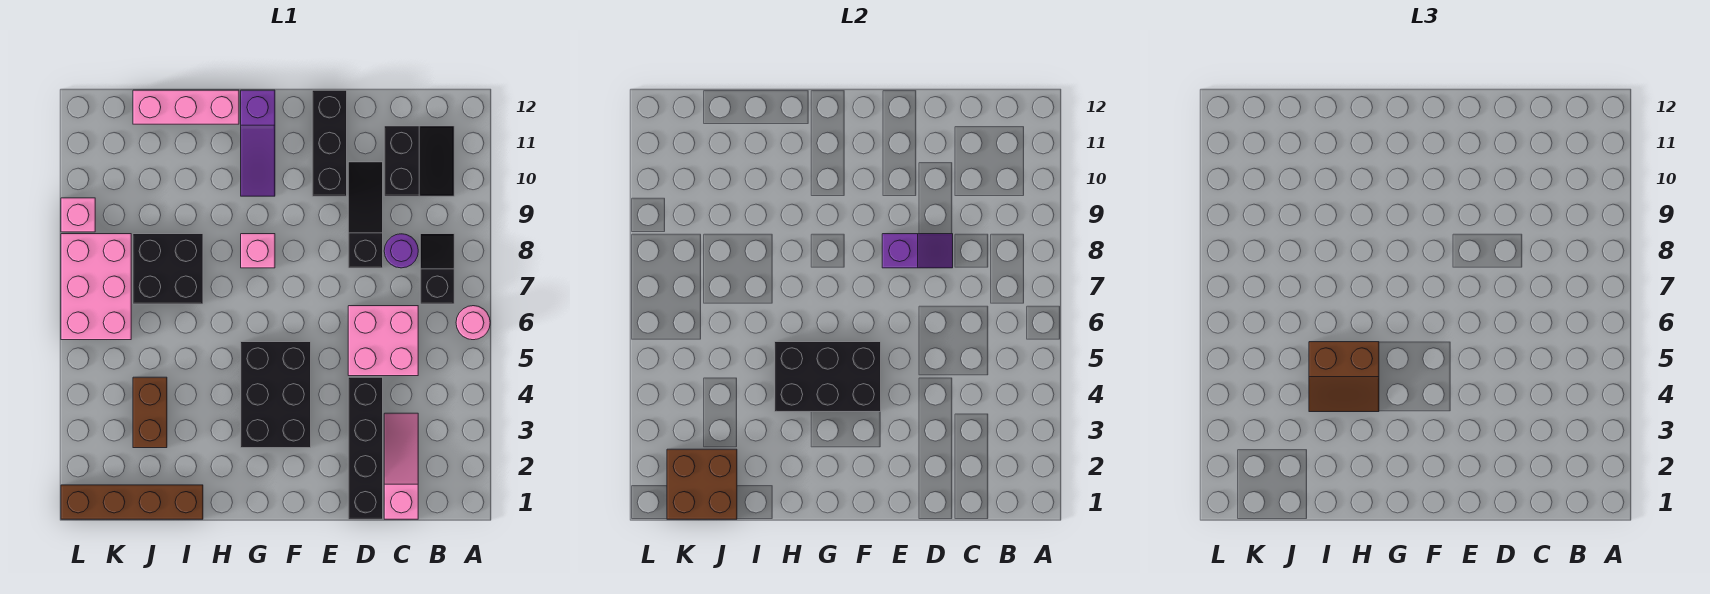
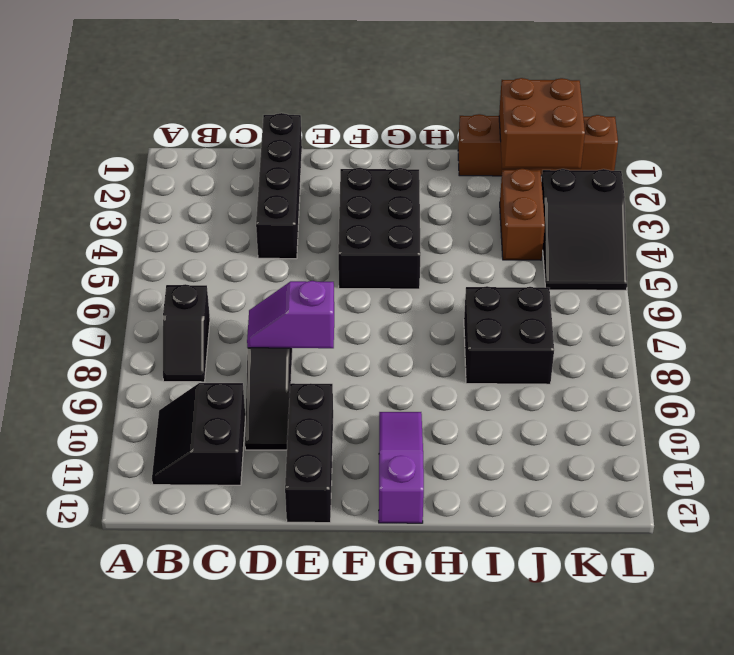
black 2x3 slope [542,169,627,290] -> none
none -> pink 1x1 round brick [456,306,490,340]
none -> pink 1x3 slope [384,413,418,519]
none -> pink 2x2 brick [348,306,418,376]

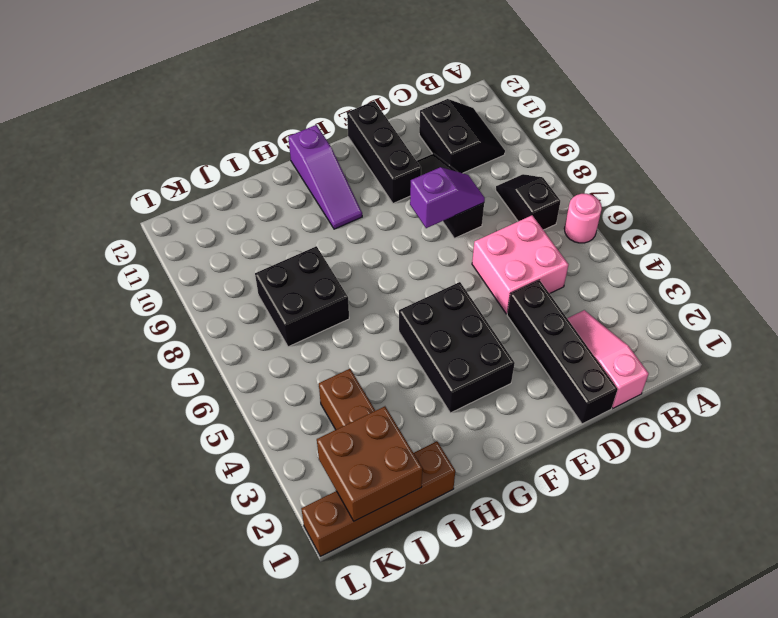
none -> purple 1x1 round brick [384,234,418,268]
none -> pink 1x1 brick [241,234,275,268]
none -> pink 1x3 brick [133,90,239,124]

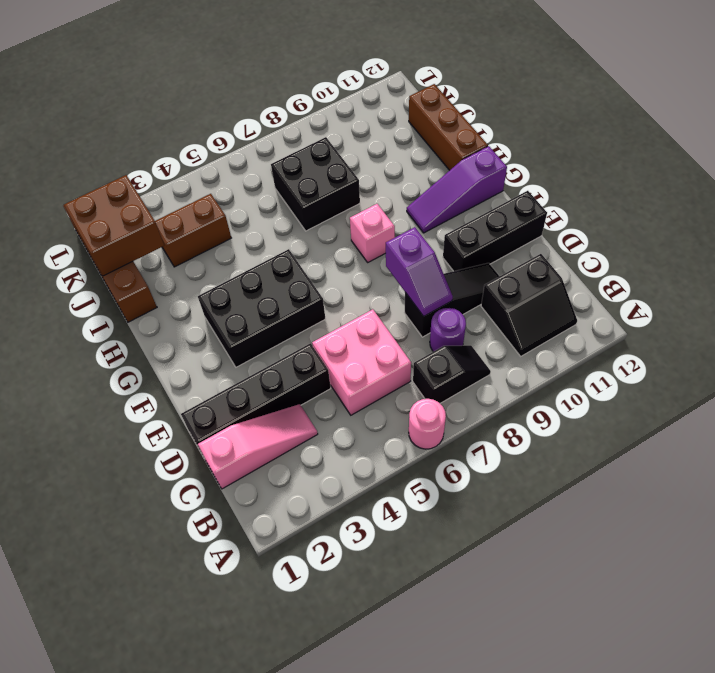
brown 1x3 brick [409,84,488,170] -> pink 1x3 brick [133,90,239,124]
none -> pink 2x3 brick [61,234,131,340]
none -> pink 1x1 brick [61,198,95,232]
none -> black 2x3 brick [775,342,881,412]

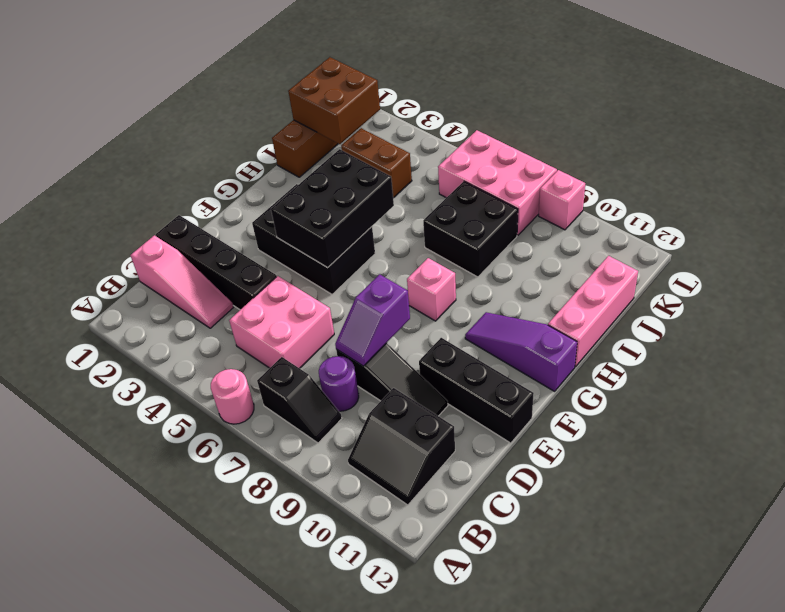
none -> brown 2x2 slope [1309,342,1379,412]

